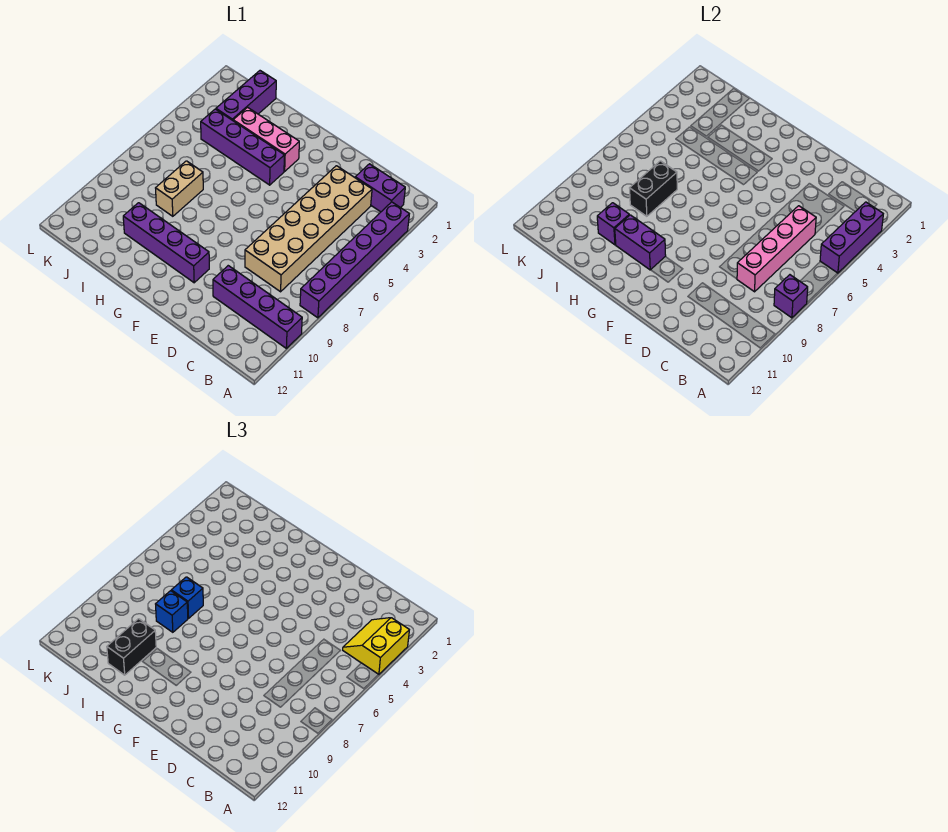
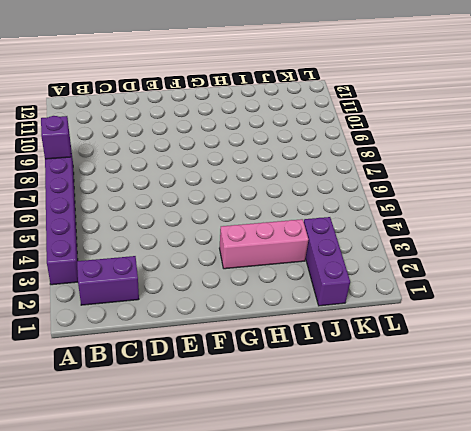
none -> purple 1x4 brick [213,266,302,348]
none -> tan 2x6 brick [245,166,372,292]
none -> purple 1x4 brick [123,203,209,283]

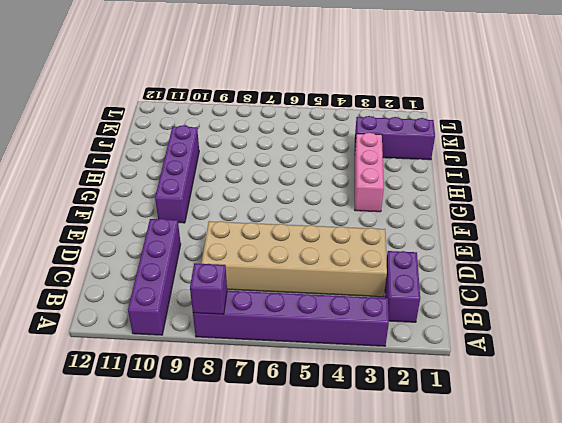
none -> purple 1x4 brick [201,109,284,185]
none -> tan 1x2 brick [156,161,203,216]
none -> purple 1x3 brick [820,202,883,273]

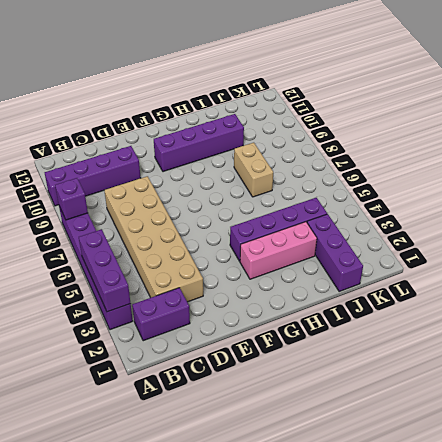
none -> pink 1x4 brick [737,206,816,292]
none -> purple 1x2 brick [615,215,666,270]
none -> black 1x2 brick [630,161,677,216]

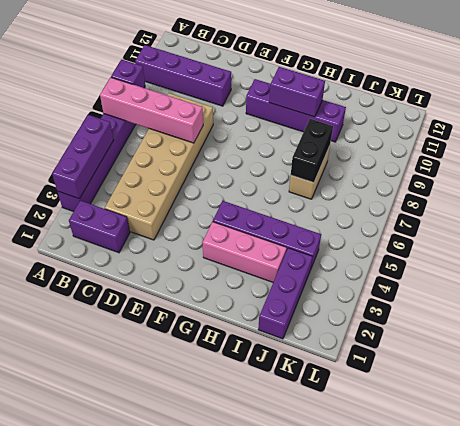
pink 1x4 brick [100,77,203,143] -> pink 1x4 brick turned to [737,206,816,292]
none -> purple 1x1 brick [597,203,629,245]
none -> yellow 2x2 slope [343,618,409,675]
none -> blue 1x1 brick [171,577,203,618]

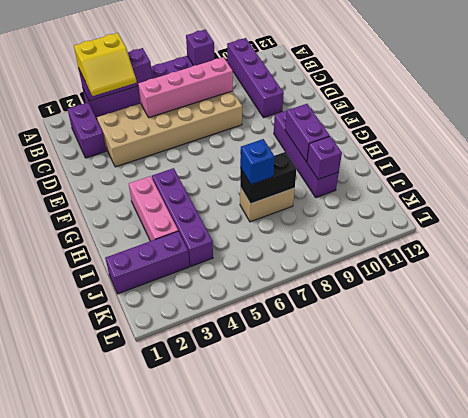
none -> blue 1x1 brick [156,591,188,632]
none -> black 1x2 brick [107,619,156,675]

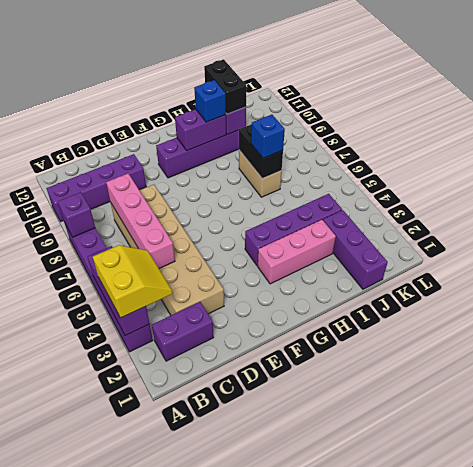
blue 1x1 brick [194,80,226,122] -> blue 1x1 brick moved to [156,591,188,632]

